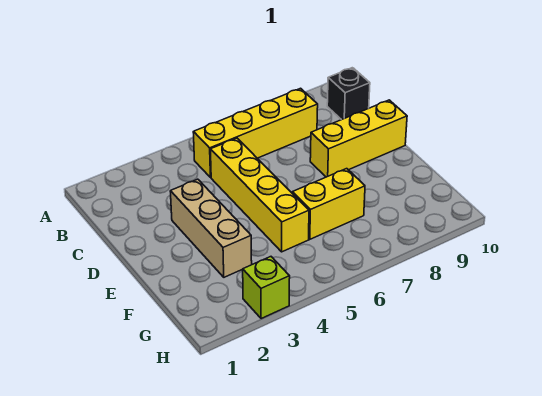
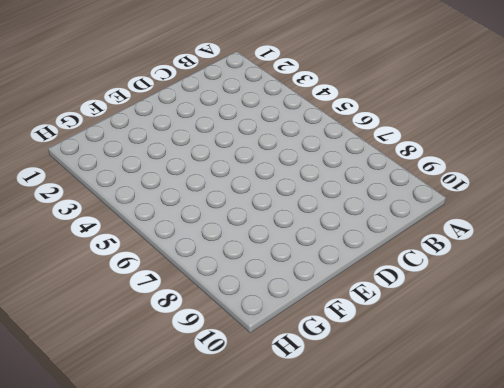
none -> yellow 1x4 brick [193,88,318,177]
none -> black 1x1 brick [327,68,370,120]

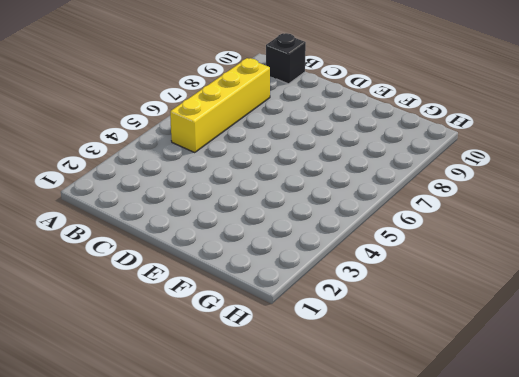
none -> yellow 1x4 brick [210,138,309,252]
none -> tan 1x3 brick [170,179,252,277]

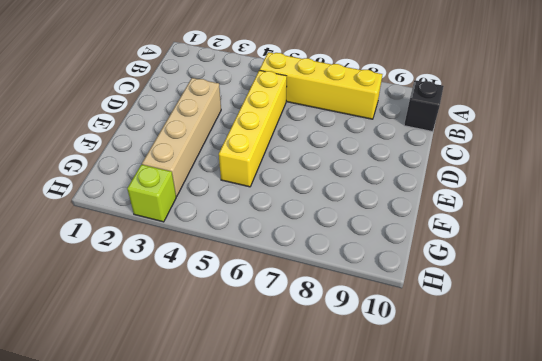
tan 1x4 brick [142,78,221,196] -> tan 1x3 brick [170,179,252,277]
none -> yellow 1x3 brick [310,100,407,177]
none -> yellow 1x2 brick [292,169,365,239]

